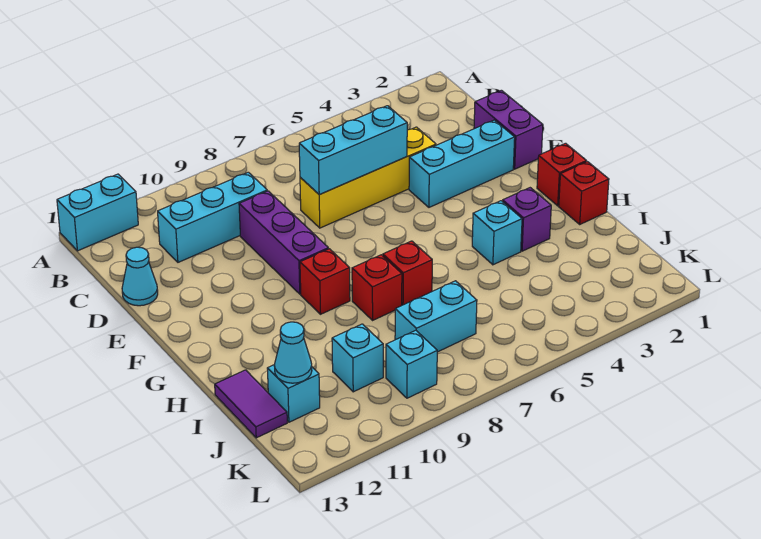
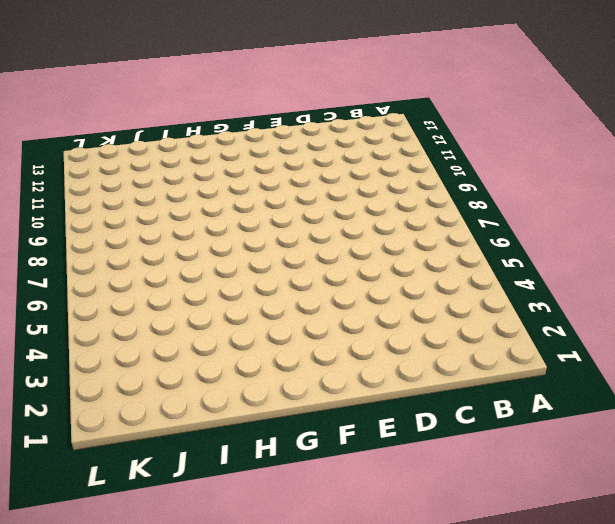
none -> cyan 1x2 brick [57,174,138,251]
none -> cyan 1x3 brick [158,172,267,262]
none -> purple 1x2 brick [474,90,543,169]

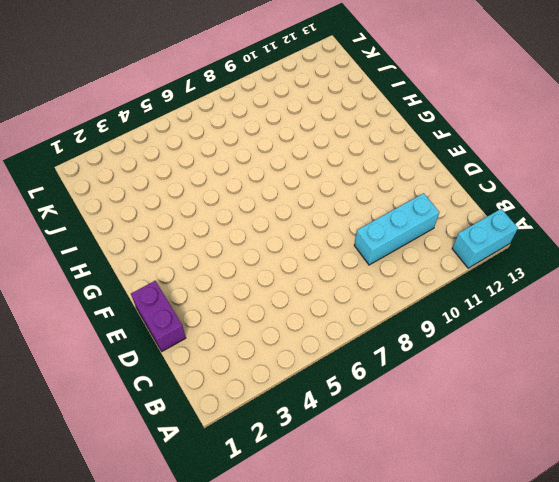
none -> yellow 1x4 brick [300,127,436,228]
none -> purple 1x3 brick [239,191,329,294]
none -> cyan 1x1 cone [122,247,158,306]

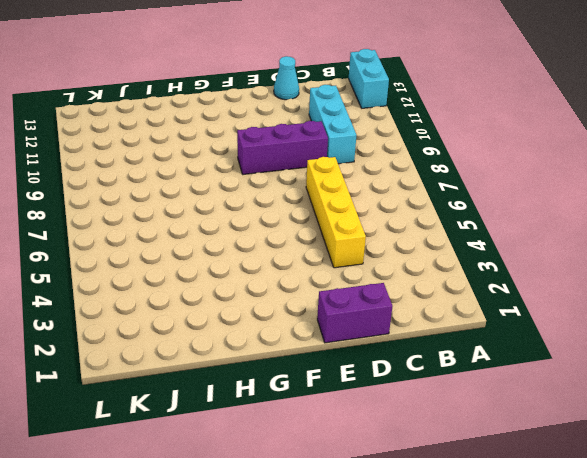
none -> cyan 1x3 brick [409,120,515,207]
none -> red 1x1 brick [537,143,586,206]
none -> red 1x1 brick [300,249,350,314]

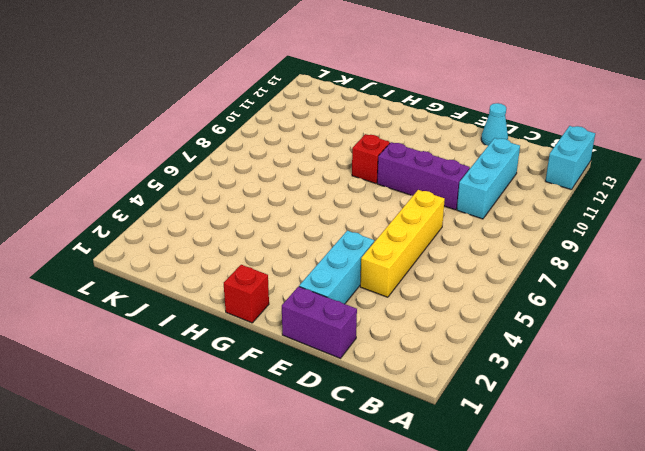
none -> red 1x1 brick [559,162,609,224]
none -> purple 1x1 brick [503,188,551,251]
none -> cyan 1x1 brick [472,201,522,265]

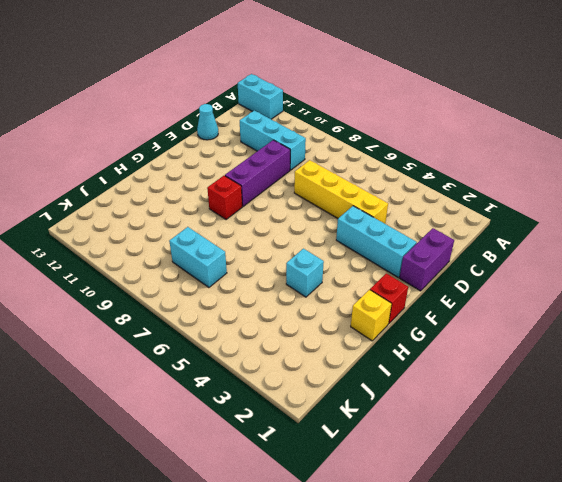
yellow 1x1 brick [351,290,392,341] -> red 1x1 brick [559,162,609,224]
none -> purple 1x1 brick [503,188,551,251]
none -> red 1x1 brick [383,241,432,305]
none -> red 1x1 brick [352,255,402,320]

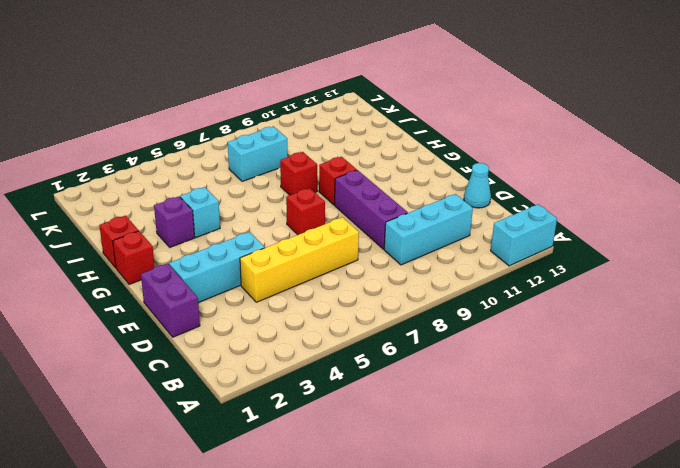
red 1x1 brick [286,188,325,235] -> red 1x1 brick moved to [383,241,432,305]
none -> purple 1x2 tile [215,370,287,438]
none -> cyan 1x1 brick [332,324,383,392]
none -> cyan 1x1 brick [267,365,320,422]

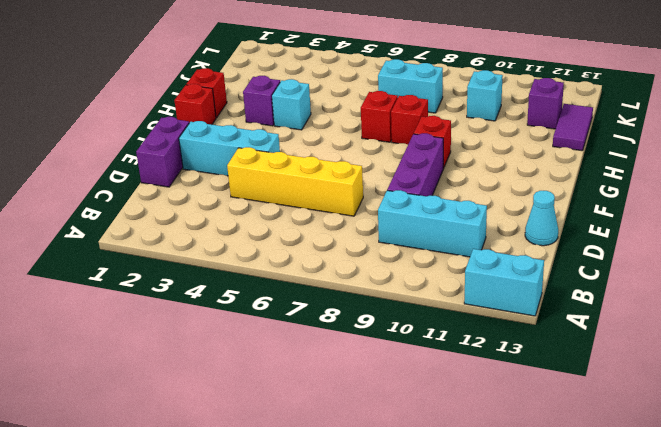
purple 1x1 brick [527,78,564,129] -> cyan 1x1 brick [267,365,320,422]
none -> cyan 1x1 brick [386,330,437,398]
none -> cyan 1x3 brick [299,106,407,195]
none -> cyan 1x1 cone [274,322,312,383]

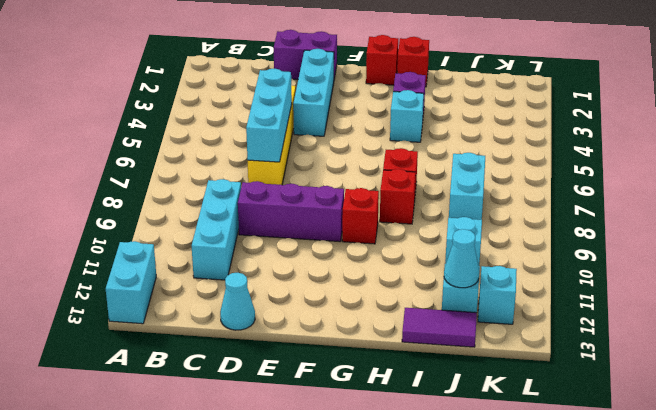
cyan 1x1 brick [478,266,517,324] -> cyan 1x1 brick moved to [386,330,437,398]

